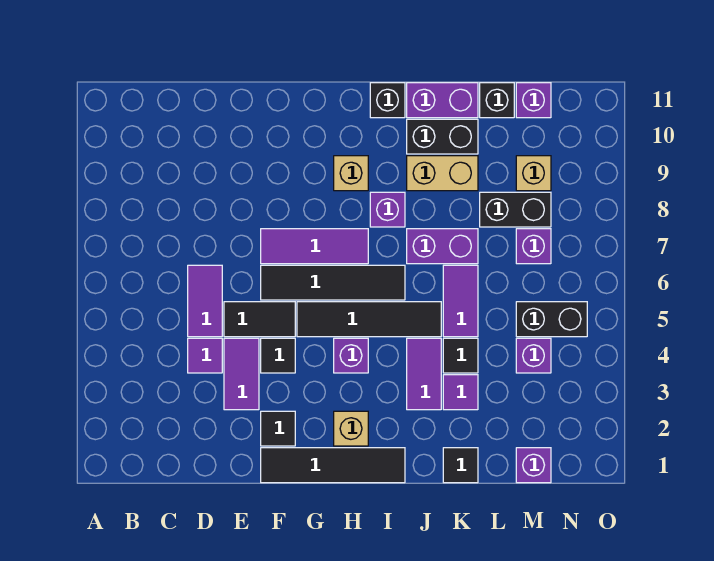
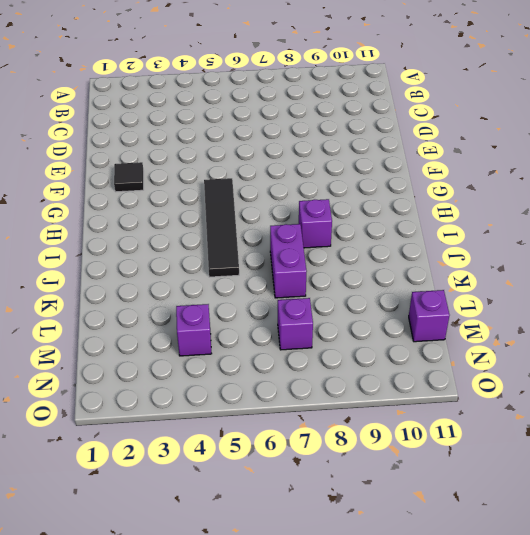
none -> purple 1x1 tile [188,338,222,373]
none -> purple 1x2 tile [188,265,222,337]
none -> purple 1x2 tile [224,338,259,410]
none -> black 1x2 tile [224,302,295,337]

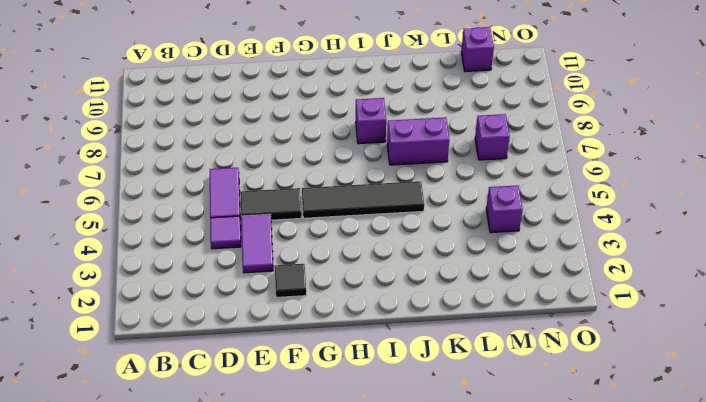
none -> black 1x4 tile [261,448,405,483]
none -> black 1x1 tile [261,338,295,373]
none -> black 1x4 tile [261,265,405,300]
none -> purple 1x3 tile [261,229,368,264]

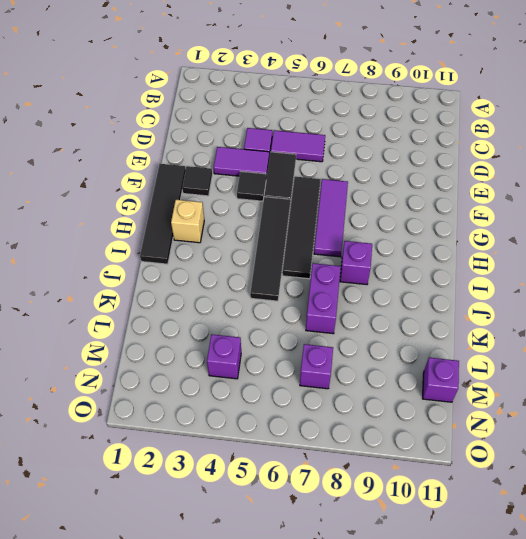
none -> purple 1x1 brick [334,338,368,373]
none -> tan 1x1 brick [334,156,368,191]
none -> black 1x1 brick [370,83,405,118]
none -> purple 1x2 tile [407,338,441,410]

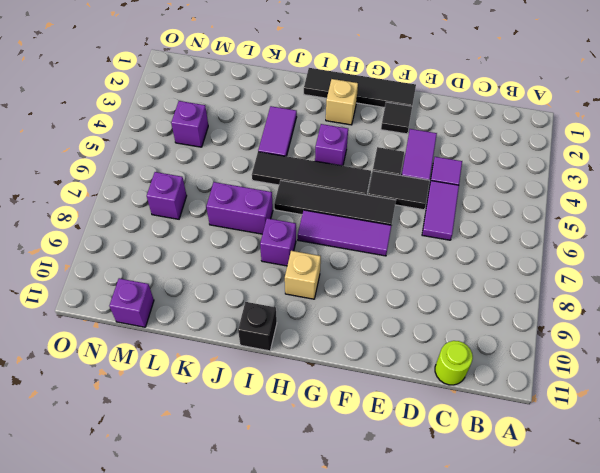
lime 1x1 round brick [435,341,473,385] -> none
none -> tan 1x2 brick [407,156,478,191]
none -> black 1x2 brick [407,119,478,154]
none -> purple 1x2 brick [407,83,478,118]
none -> black 1x1 tile [443,448,478,483]

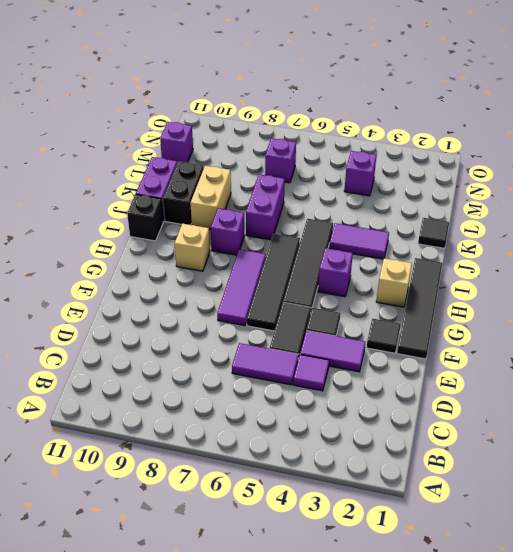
none -> purple 1x1 tile [443,375,478,410]
none -> black 1x1 tile [443,338,478,373]
none -> purple 1x2 tile [443,265,478,337]
none -> black 1x2 brick [480,192,551,227]

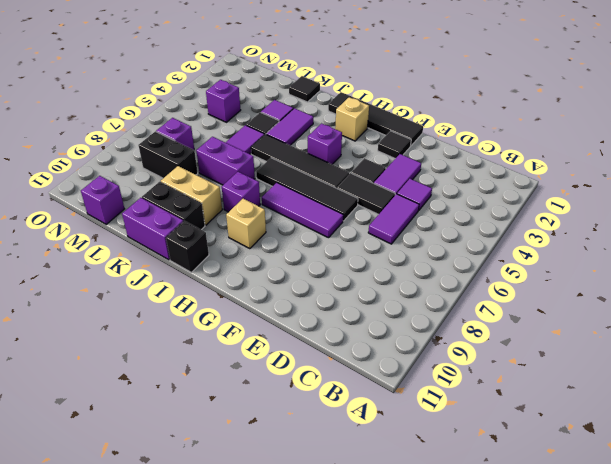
none -> black 1x1 brick [480,83,514,118]
none -> purple 1x1 brick [516,448,551,483]
none -> black 1x2 brick [516,302,587,337]
none -> tan 1x1 brick [516,156,551,191]

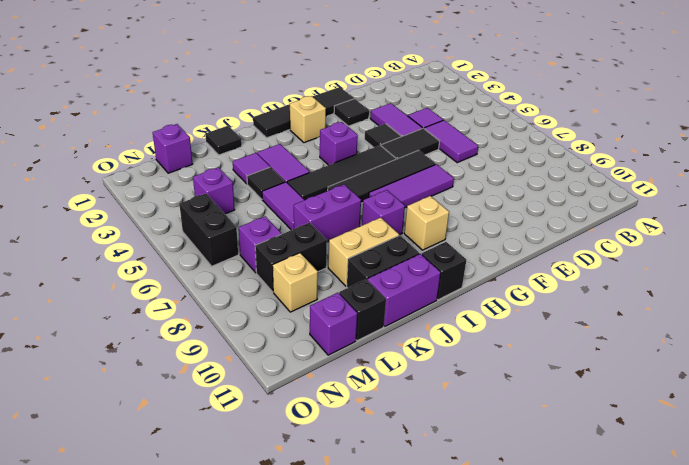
black 1x2 brick [179,193,238,266] -> black 1x2 brick turned to [516,302,587,337]

